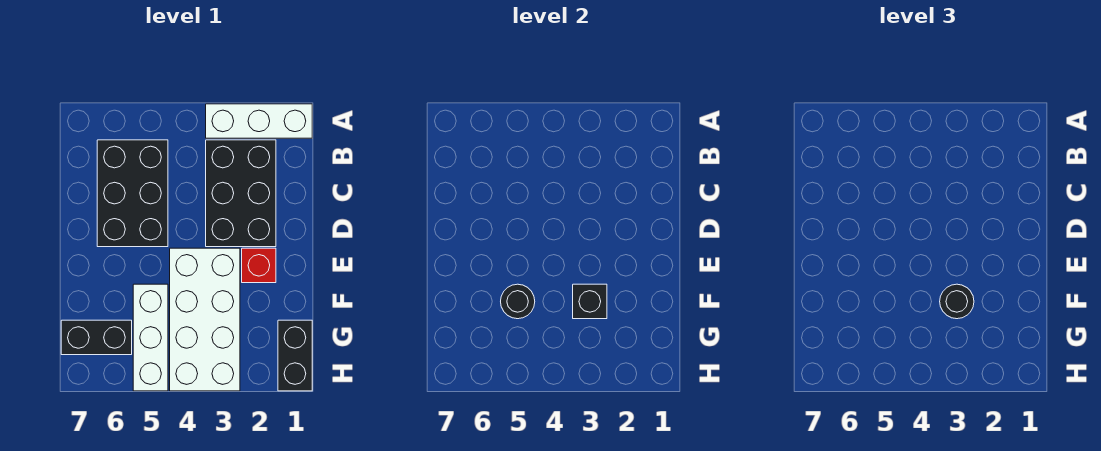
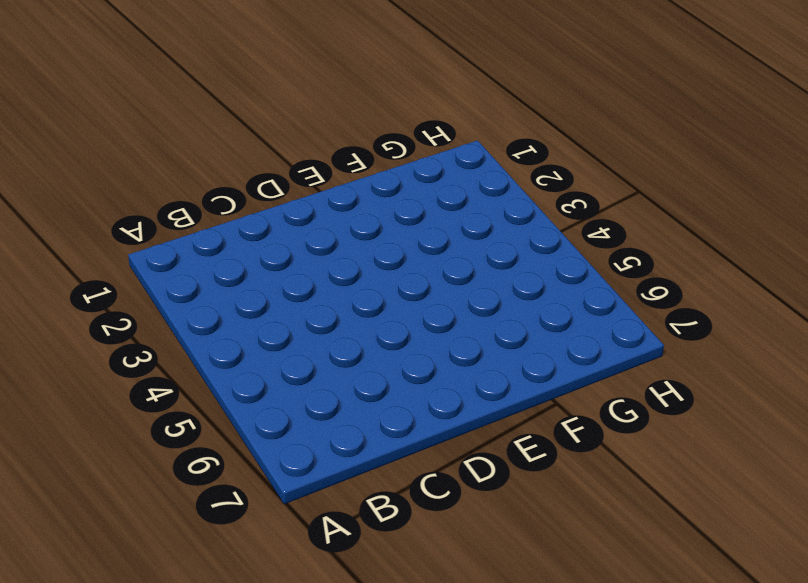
none -> white 1x3 brick [206,104,312,138]
none -> black 2x3 brick [206,140,276,247]

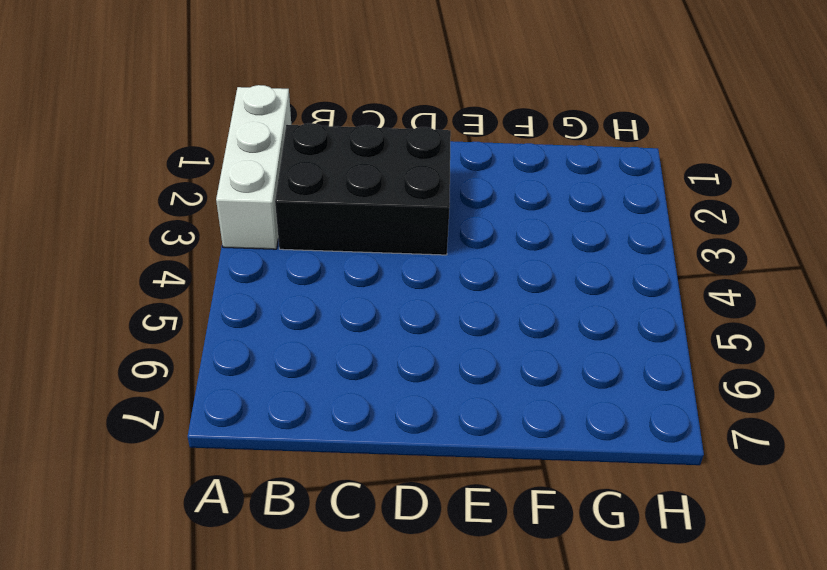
none -> black 2x3 brick [97,140,168,247]
none -> red 1x1 brick [242,248,276,283]

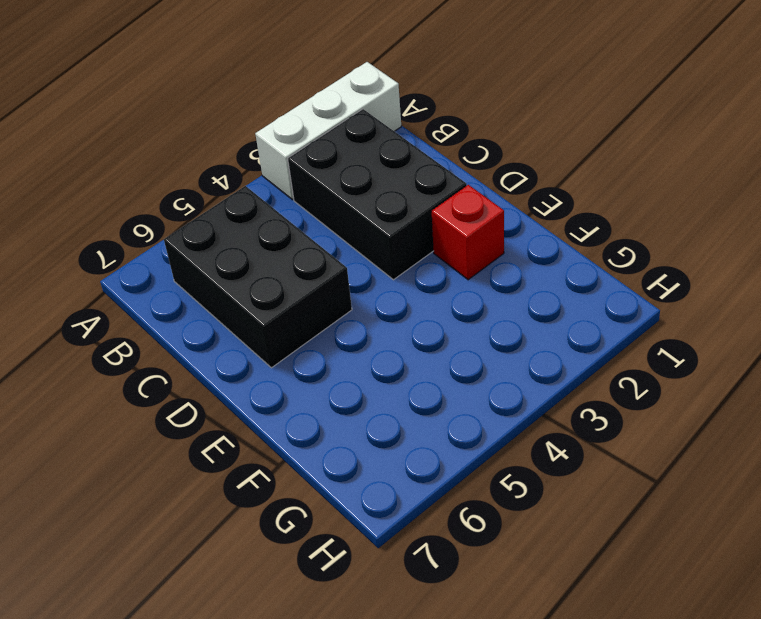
none -> white 2x4 brick [170,248,240,391]
none -> white 1x3 brick [133,284,168,391]

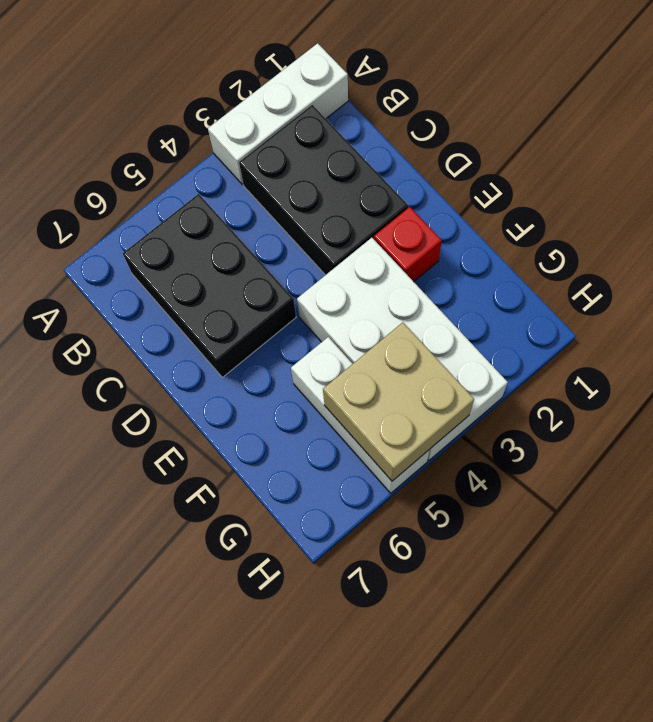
tan 2x2 brick [323,322,474,481] -> none
none -> black 1x2 brick [278,320,312,391]
none -> black 1x2 brick [61,320,132,355]

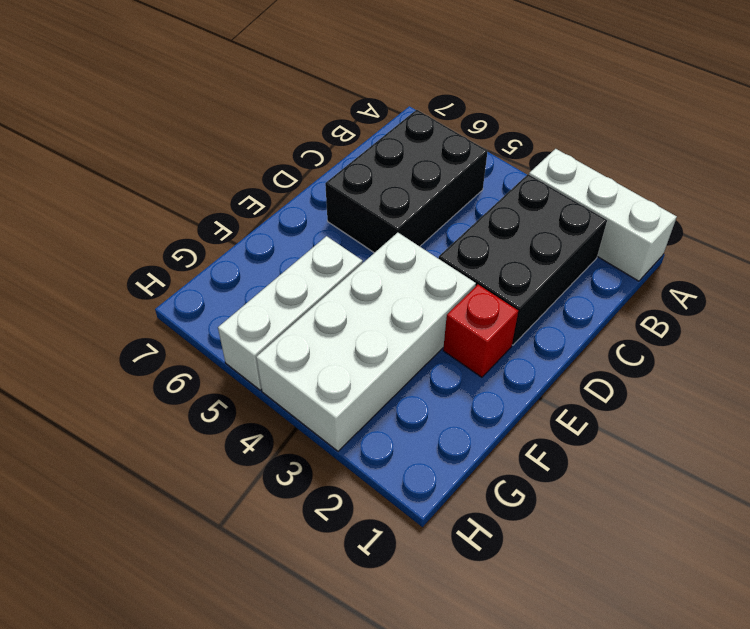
none -> black 1x2 brick [278,320,312,391]
none -> black 1x2 brick [61,320,132,355]

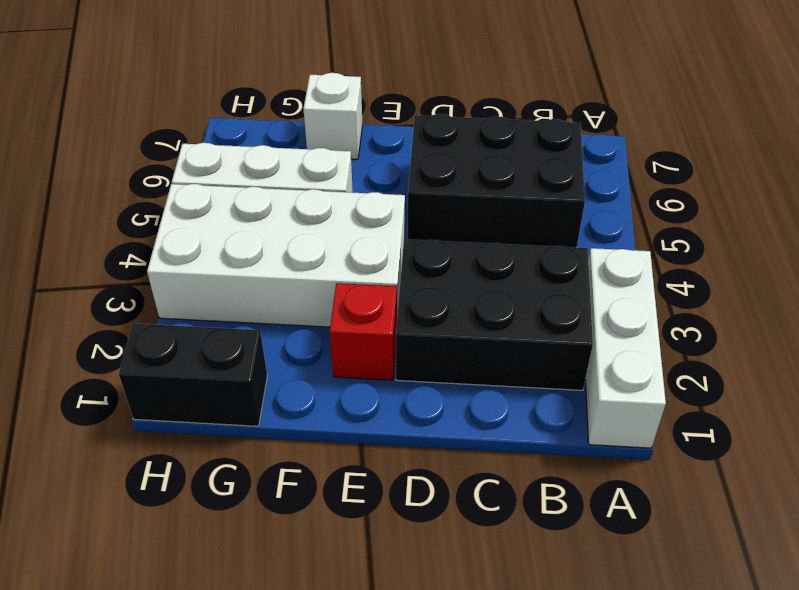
white 1x1 brick [303,73,363,159] -> none
none -> black 1x2 brick [61,320,132,355]
none -> black 1x1 brick [573,284,607,319]

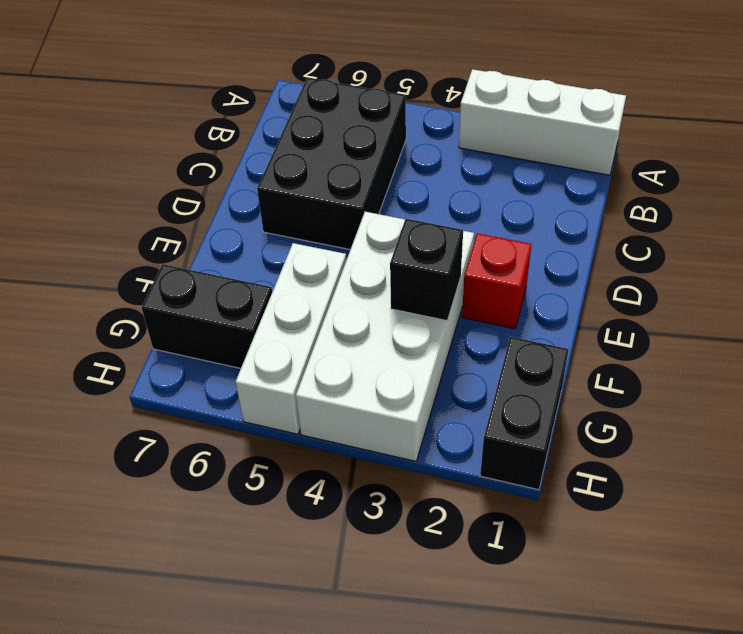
none -> black 2x3 brick [206,140,276,247]
none -> black 1x1 round brick [501,284,535,319]

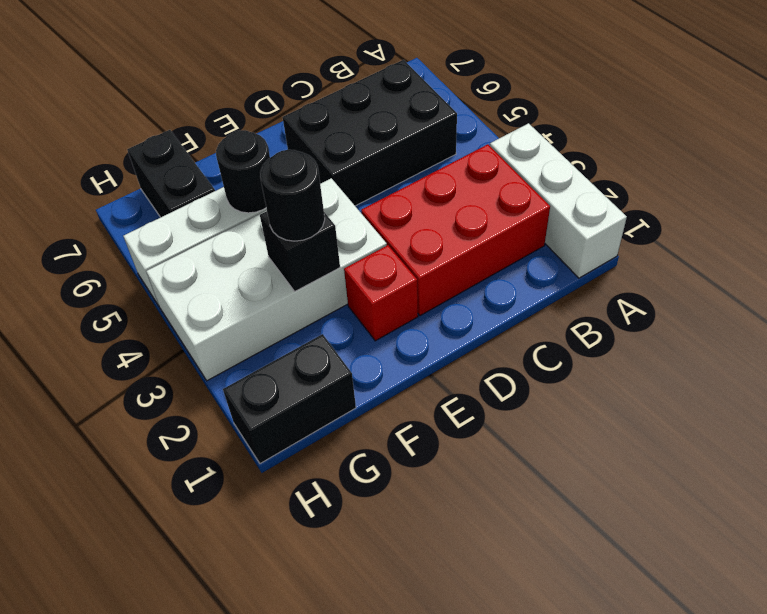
red 2x3 brick [361,144,550,316] -> black 2x3 brick [206,140,276,247]

